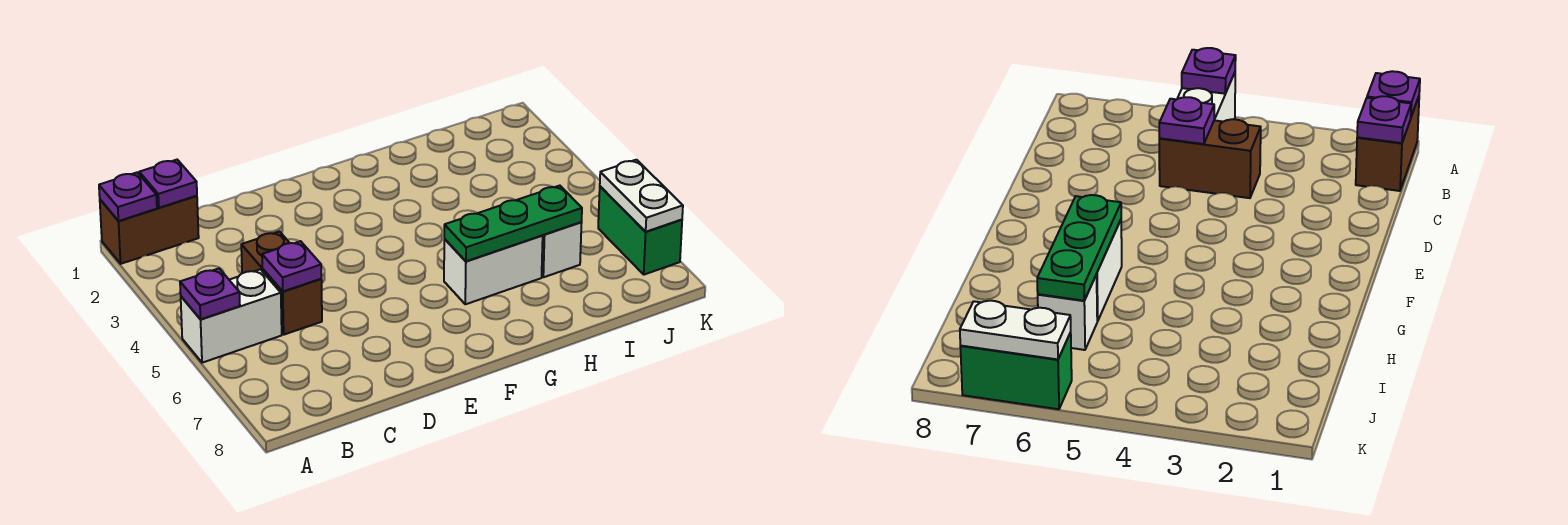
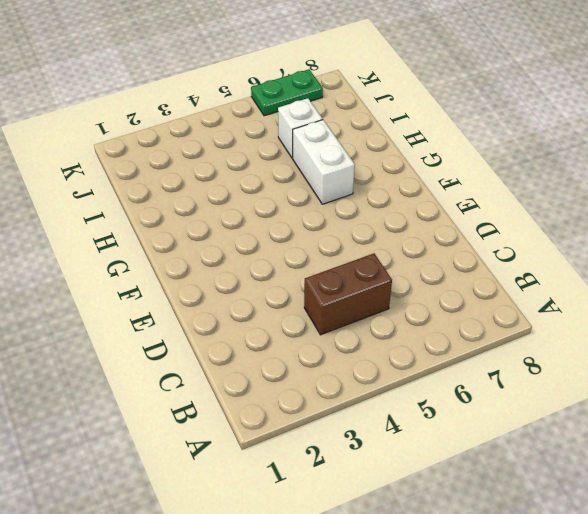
green 1x2 plate [251,69,323,116] -> green 1x2 brick [598,186,682,275]
none -> brown 1x2 brick [100,196,199,264]
none -> white 1x2 brick [181,269,282,363]
none -> purple 1x1 plate [99,173,157,221]

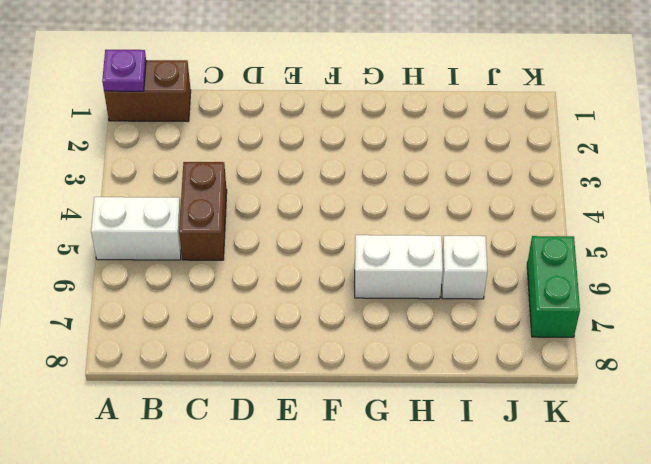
none -> purple 1x1 plate [180,269,240,319]
none -> purple 1x1 plate [139,160,197,208]
none -> purple 1x1 plate [262,241,321,291]

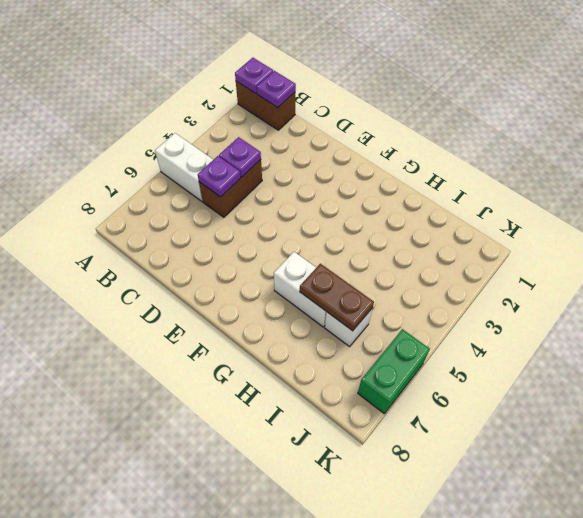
purple 1x1 plate [219,137,261,177] -> purple 1x1 plate moved to [180,269,240,319]
brown 1x2 plate [300,264,374,331] -> green 1x3 plate [444,186,582,261]
none -> white 1x2 plate [600,160,683,232]

